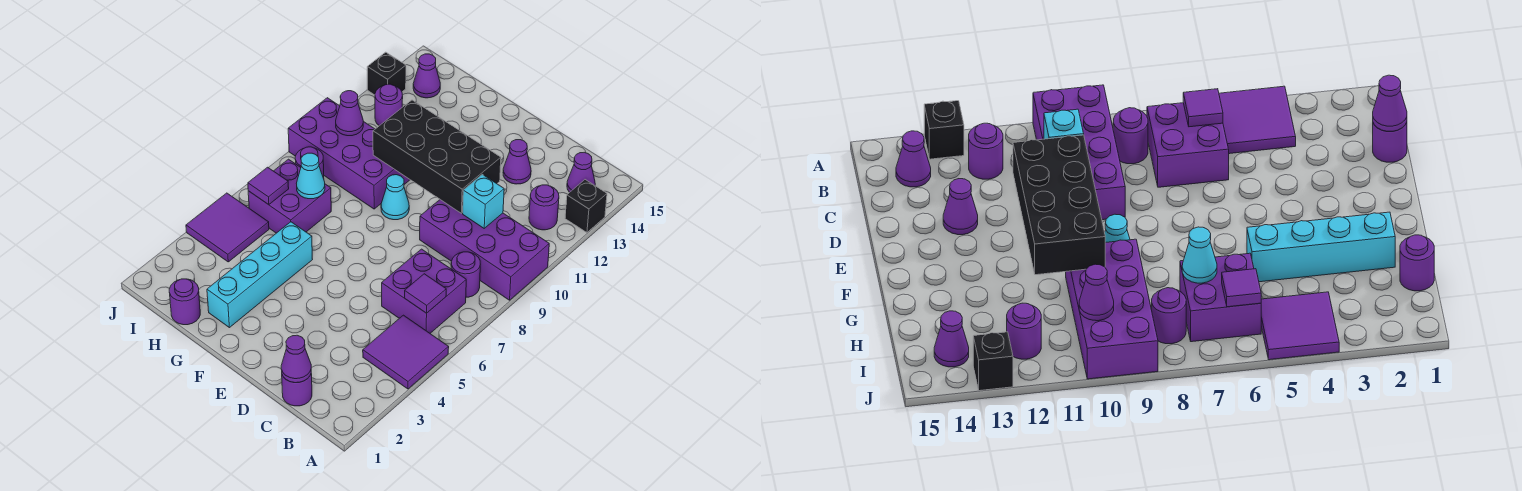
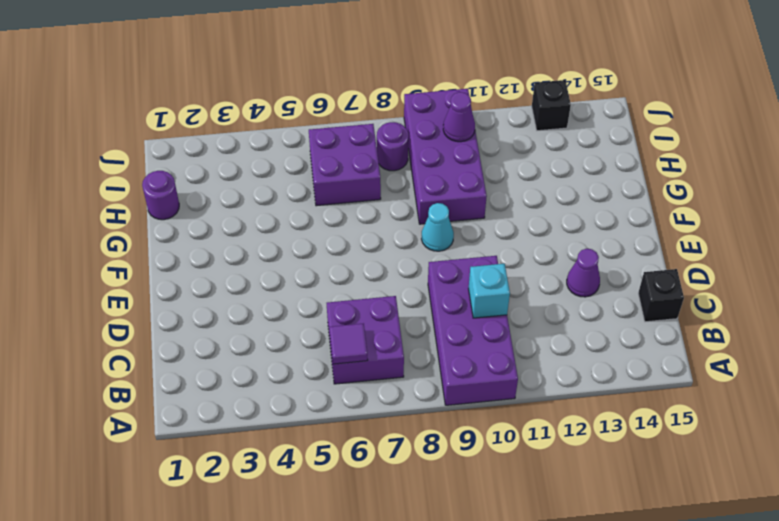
black 1x1 brick [638,269,684,322] -> black 1x1 brick moved to [565,180,607,233]
none -> purple 2x2 tile [363,315,449,389]
none -> purple 1x1 round brick [451,252,480,297]
none -> purple 1x1 round brick [529,185,559,230]

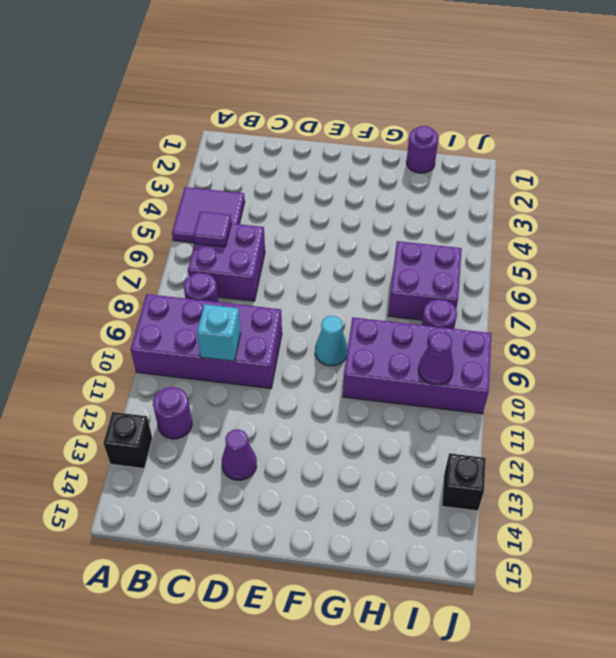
none -> purple 1x1 cone [567,152,595,192]
none -> purple 1x1 round brick [282,374,312,406]
none -> cyan 1x4 brick [207,222,313,328]

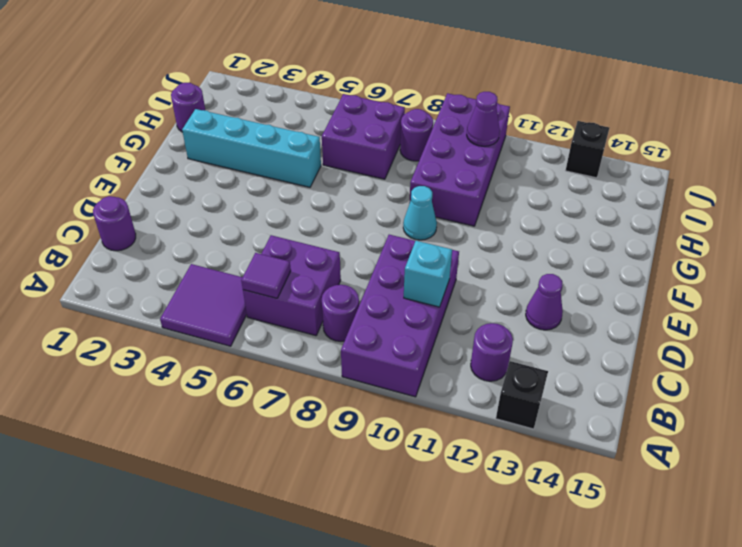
none -> purple 1x1 cone [567,152,595,192]
none -> purple 2x2 tile [186,193,269,262]
none -> purple 1x1 round brick [375,84,403,126]

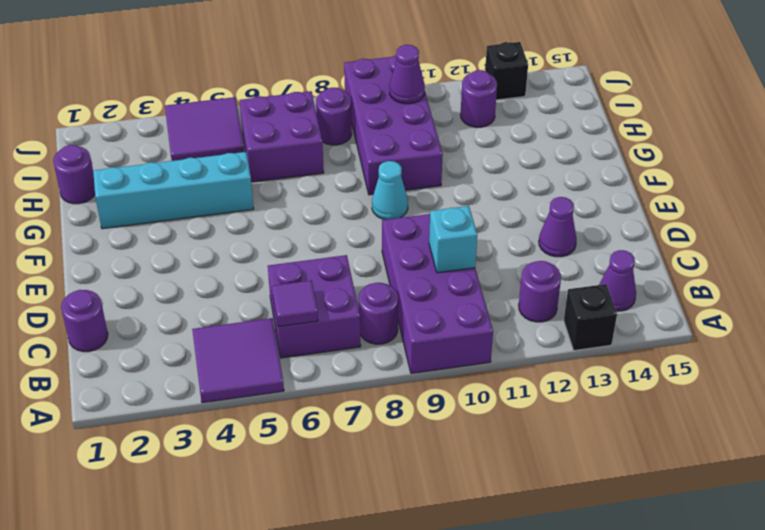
none -> purple 1x1 cone [413,54,440,98]
none -> purple 1x1 cone [281,335,311,383]
none -> black 2x4 brick [373,100,501,213]

